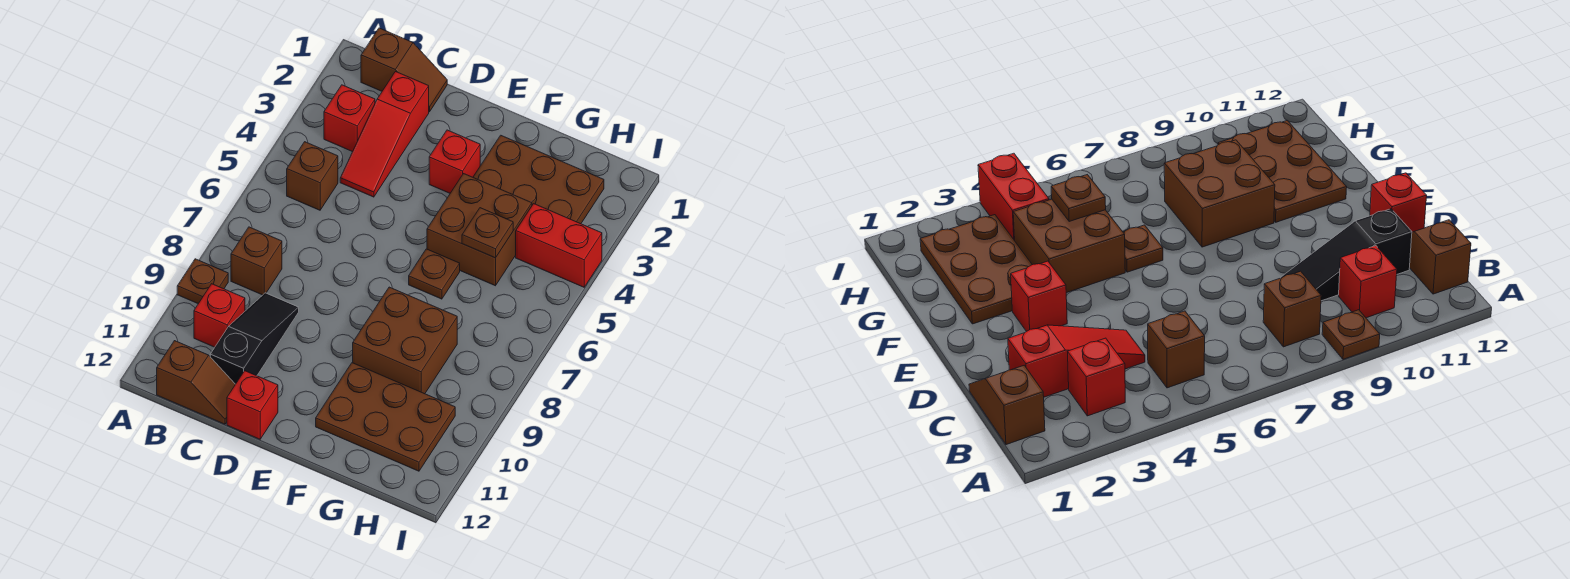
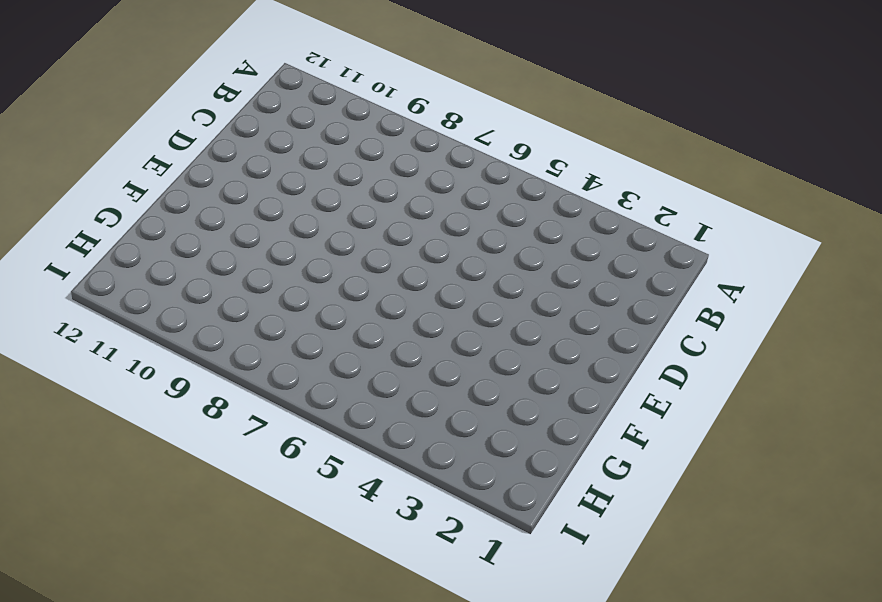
none -> brown 1x1 plate [177,259,228,304]
none -> brown 1x2 slope [361,28,447,112]
none -> red 1x1 brick [324,85,375,152]

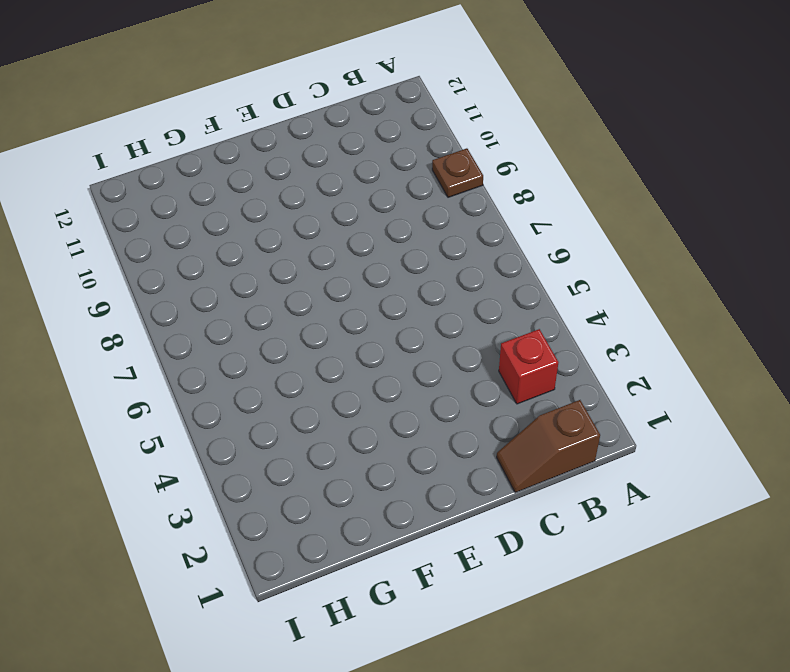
none -> brown 1x1 brick [287,142,338,210]
none -> brown 1x1 brick [231,227,282,295]
none -> red 1x1 brick [194,284,245,347]

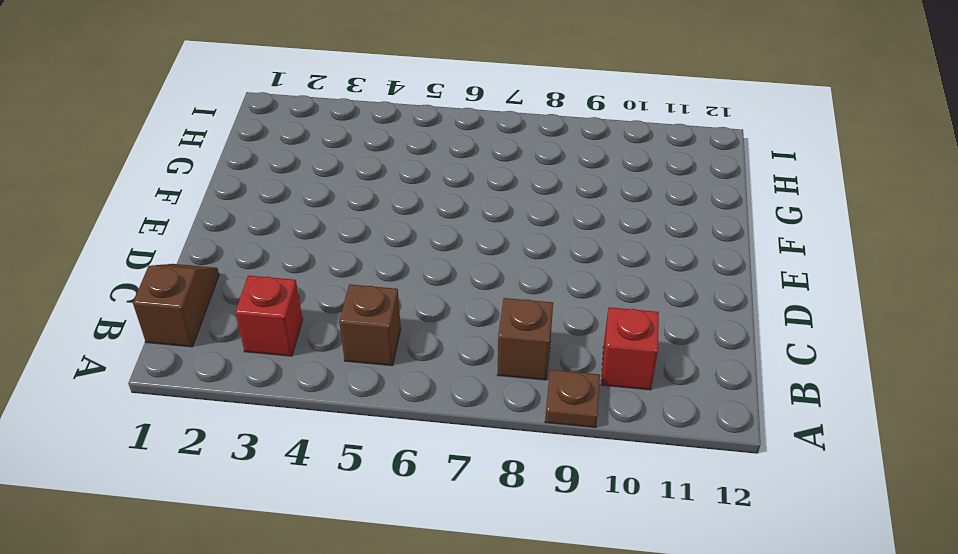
none -> brown 1x2 slope [157,341,235,424]
none -> red 1x3 slope [340,72,429,197]
none -> black 1x3 slope [210,293,299,384]

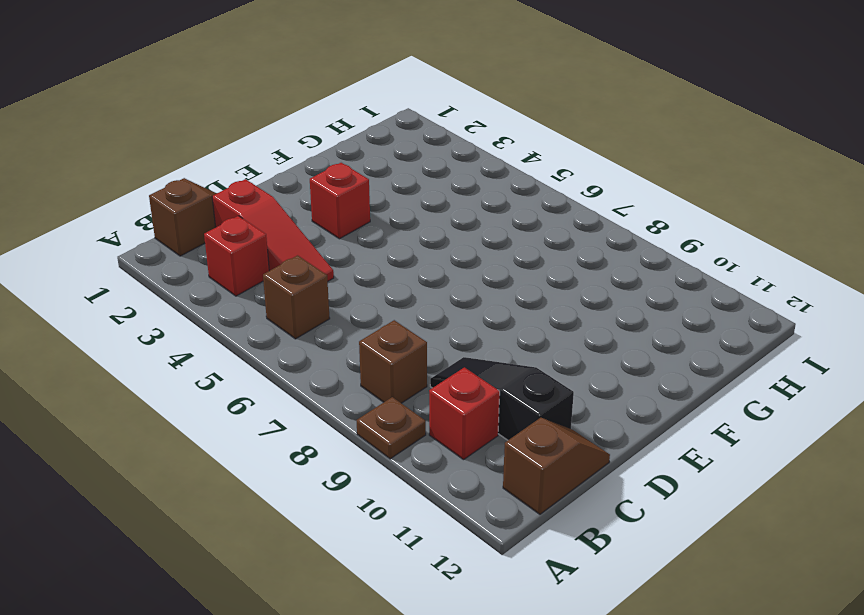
none -> red 1x1 brick [227,371,278,439]
none -> brown 2x3 plate [473,135,604,224]
none -> brown 2x2 brick [427,174,532,286]

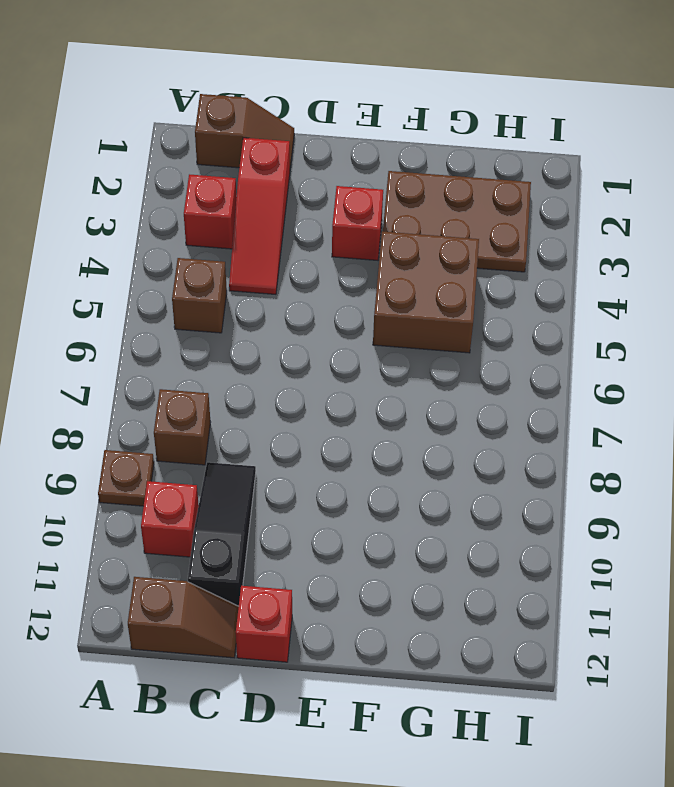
none -> brown 1x1 plate [409,249,460,299]
none -> brown 2x2 brick [353,287,457,394]
none -> brown 2x3 plate [316,363,455,471]

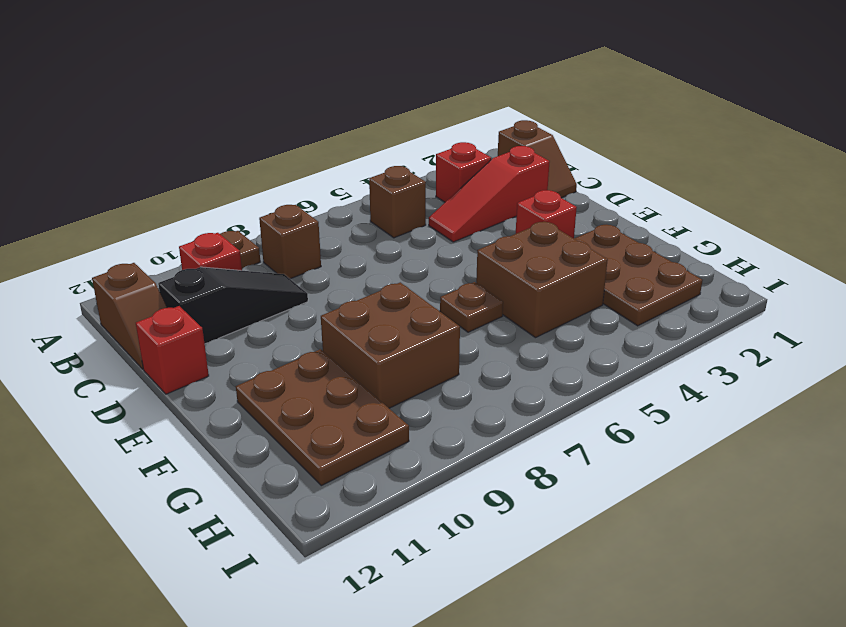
none -> red 1x2 brick [516,204,602,287]
none -> brown 1x1 plate [462,208,513,258]

